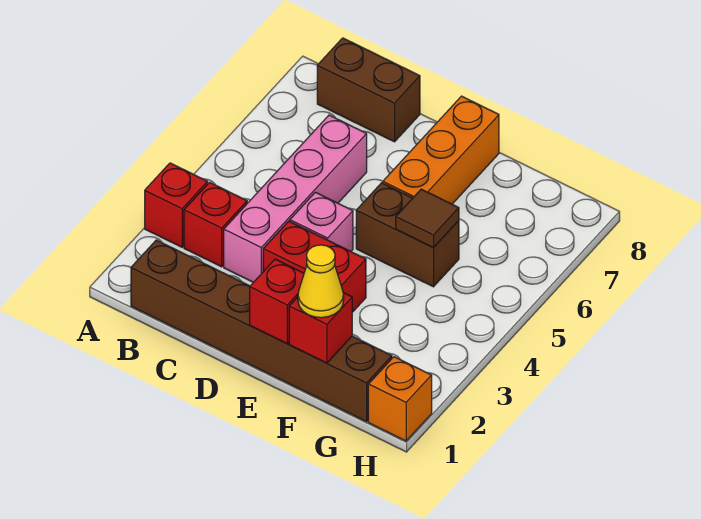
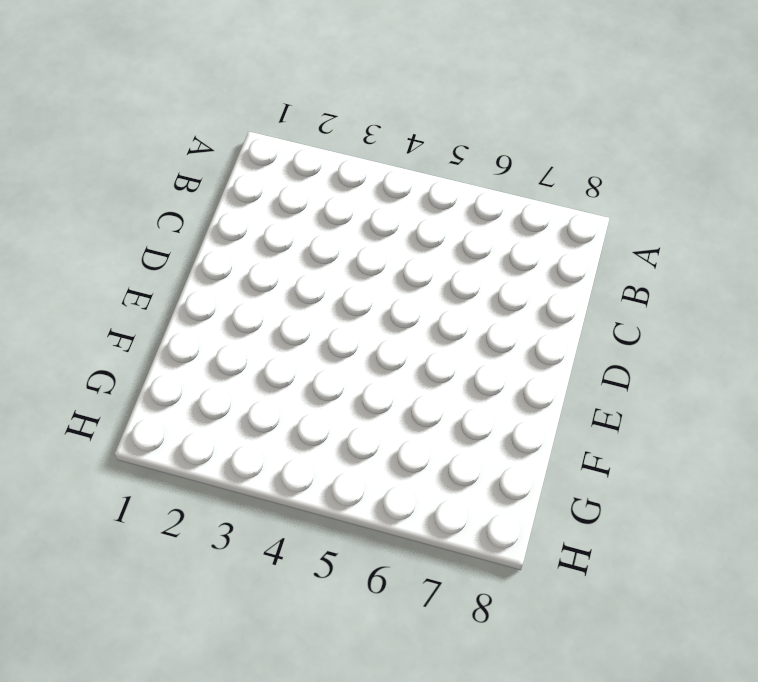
none -> red 1x1 brick [145,163,208,247]
none -> brown 1x6 brick [131,240,392,422]
none -> red 1x1 brick [184,182,247,267]

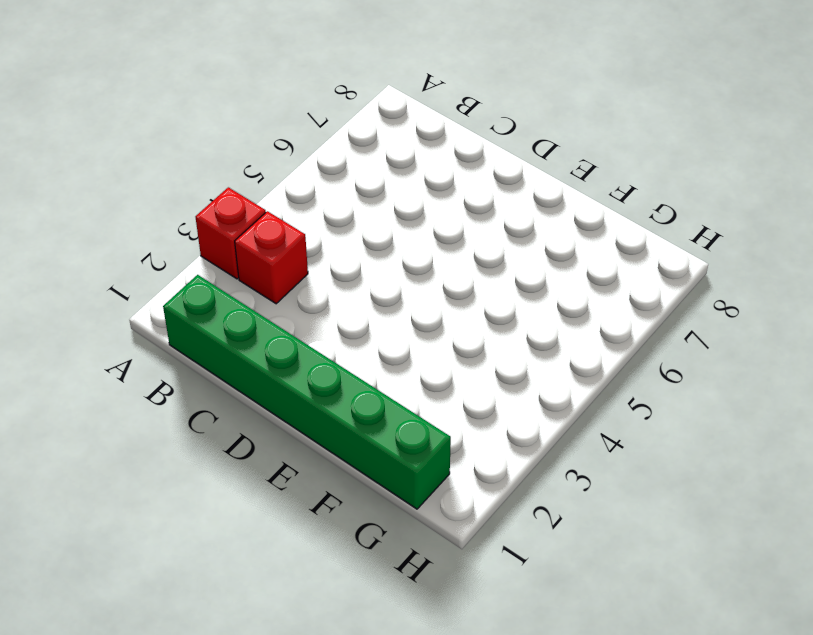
green 1x6 brick [163,275,451,509] -> brown 1x6 brick [131,240,392,422]
none -> brown 1x2 brick [317,38,420,142]
none -> pink 1x4 brick [224,115,367,282]
none -> red 1x2 brick [263,221,366,312]

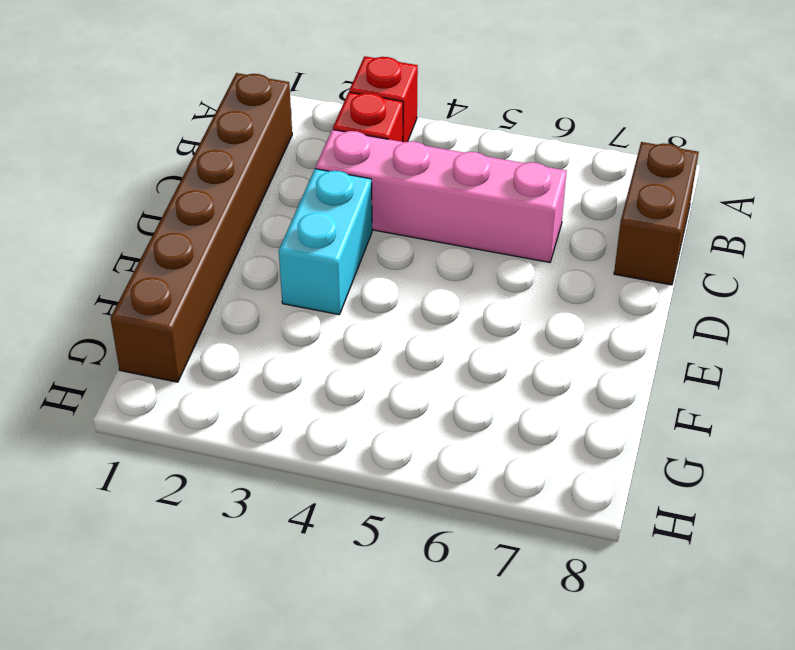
cyan 1x2 brick [279,169,372,315] -> red 1x2 brick [263,221,366,312]
none -> pink 1x1 brick [290,192,353,251]
none -> brown 1x2 brick [356,183,459,287]
none -> orange 1x3 brick [383,96,499,204]

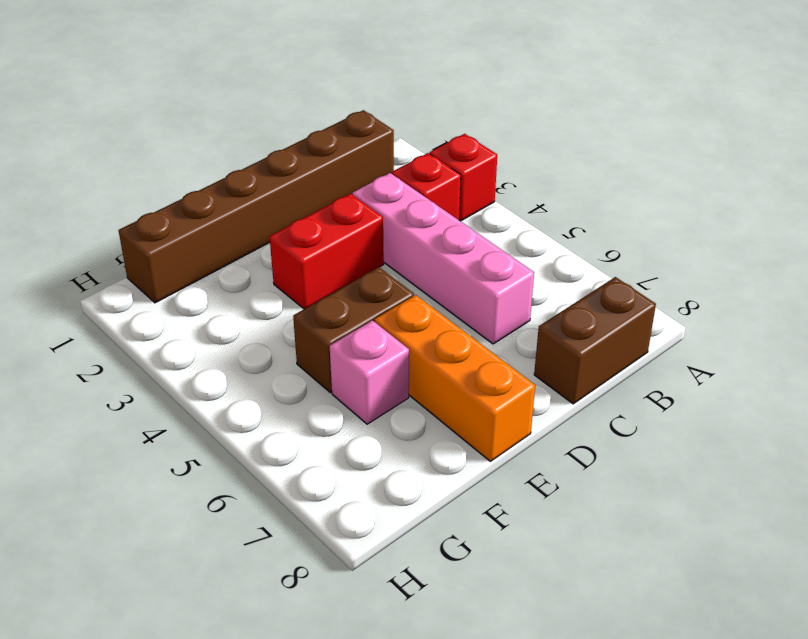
pink 1x1 brick [330,320,409,424] -> pink 1x1 brick moved to [290,192,353,251]
none -> orange 1x1 brick [368,357,432,441]
none -> red 1x1 brick [250,259,304,344]
none -> red 1x1 brick [289,293,352,363]

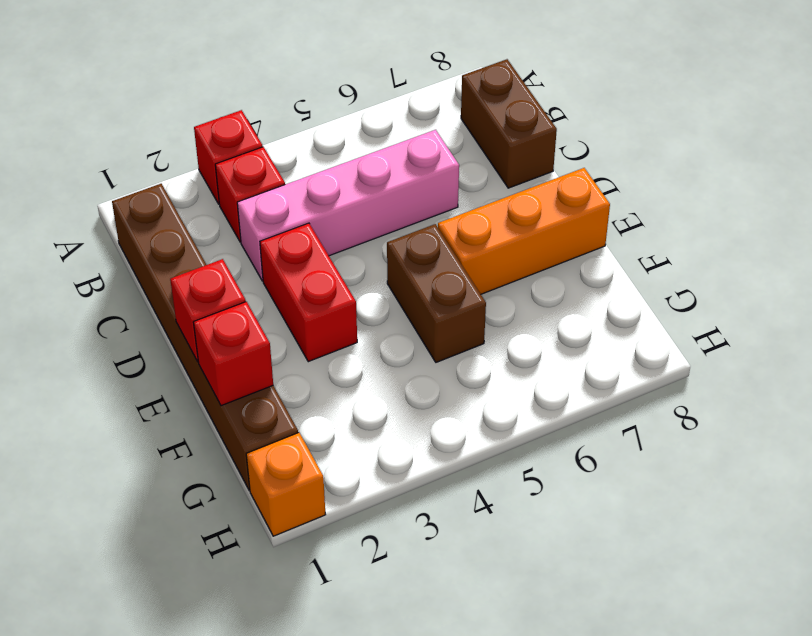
none -> pink 1x1 brick [290,192,353,251]
none -> brown 1x1 tile [396,189,459,248]
none -> yellow 1x1 cone [298,245,344,318]

